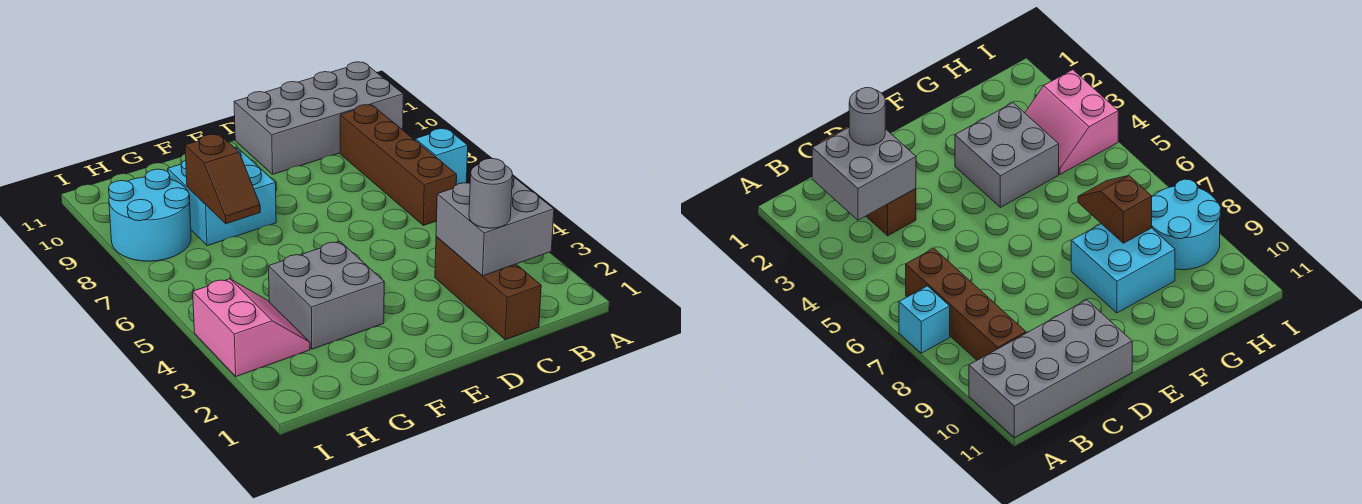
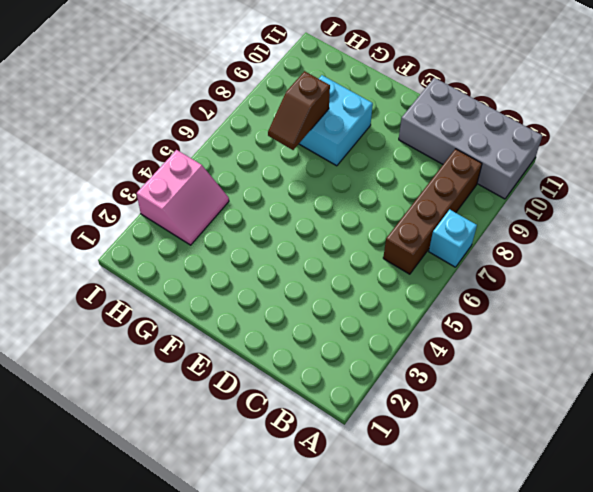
none -> brown 1x3 brick [435,236,541,340]
none -> grey 2x2 brick [269,242,384,349]

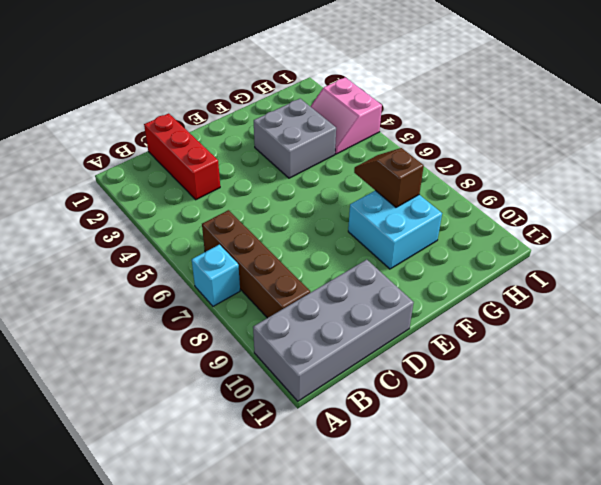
red 1x3 brick [144,113,220,200] -> brown 1x3 brick [435,236,541,340]
none -> cyan 2x2 round brick [109,169,191,261]
none -> grey 2x2 brick [436,176,554,276]

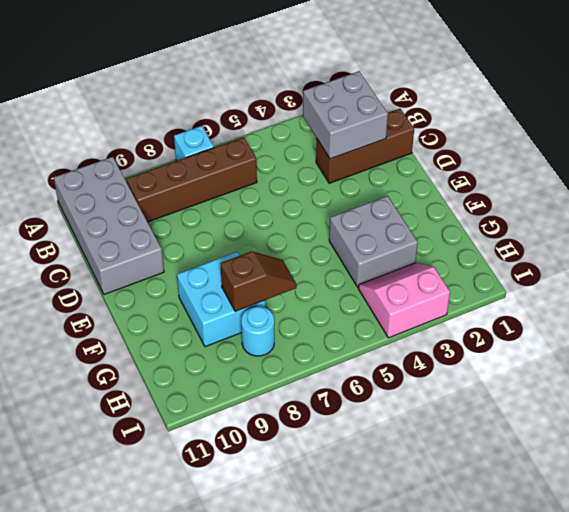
cyan 1x1 round brick [241,306,274,356] -> cyan 2x2 round brick [109,169,191,261]
none -> grey 1x1 round brick [469,158,513,228]

